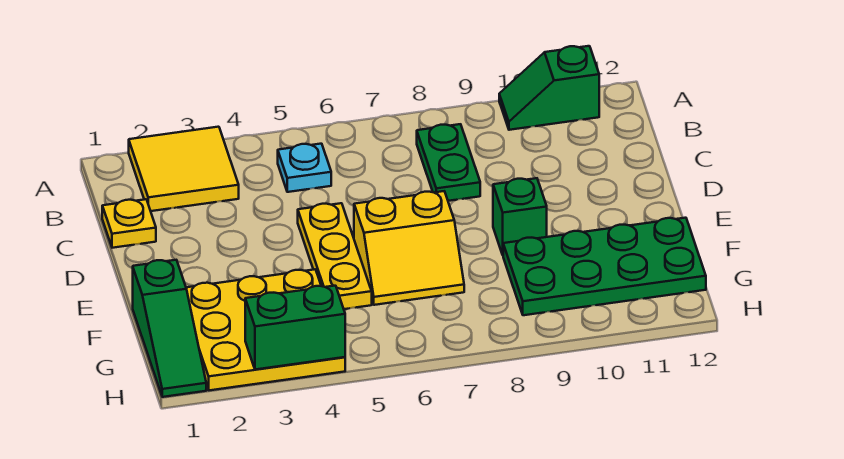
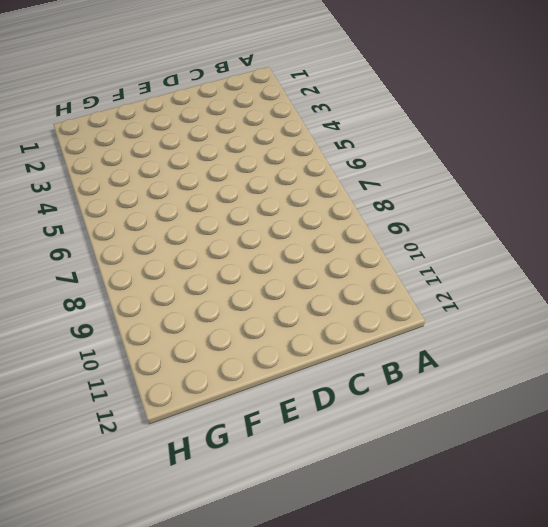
none -> yellow 2x2 tile [129,127,239,211]
none -> green 1x2 slope [499,46,599,130]
none -> cyan 1x1 plate [278,144,331,192]

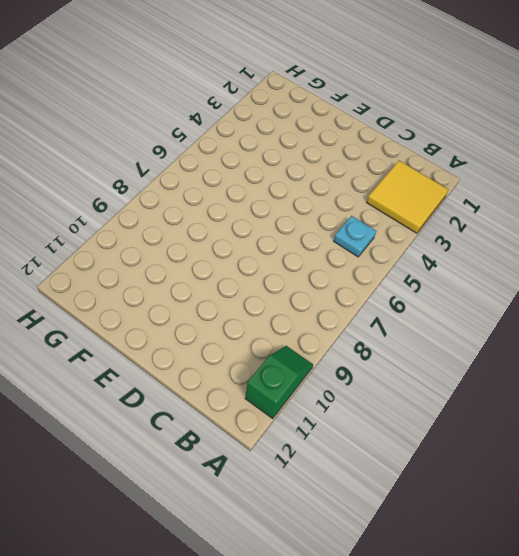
none -> green 1x2 plate [417,124,480,201]
none -> yellow 1x1 plate [102,199,156,248]
none -> yellow 1x3 plate [298,203,372,309]

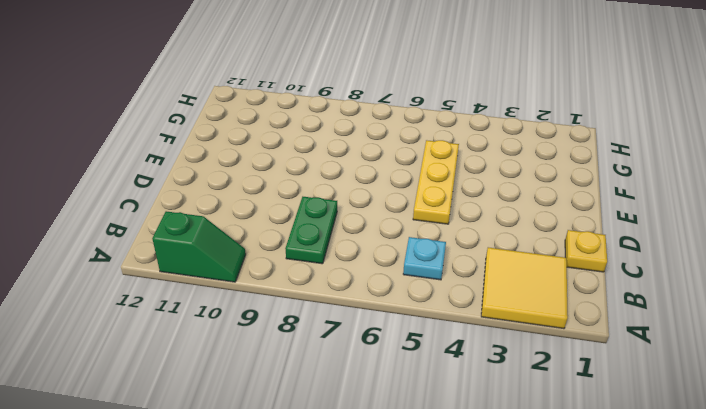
none -> yellow 2x2 slope [354,191,464,305]
none -> green 1x1 brick [493,178,547,255]
none -> green 1x3 slope [133,260,206,397]

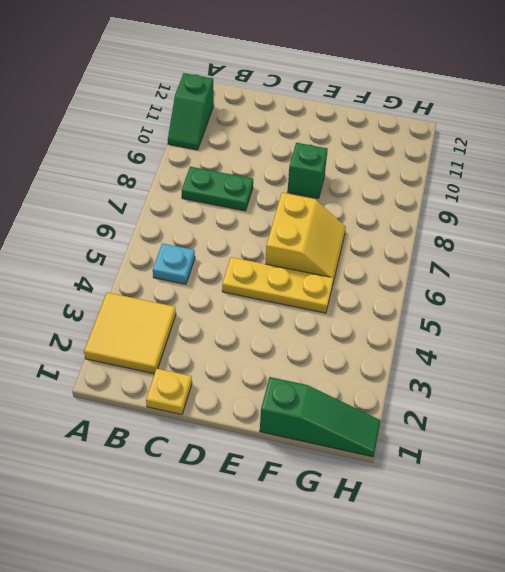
none -> yellow 3x3 plate [186,269,345,390]
none -> green 2x4 plate [503,218,706,315]
none -> green 1x2 brick [245,286,345,370]

